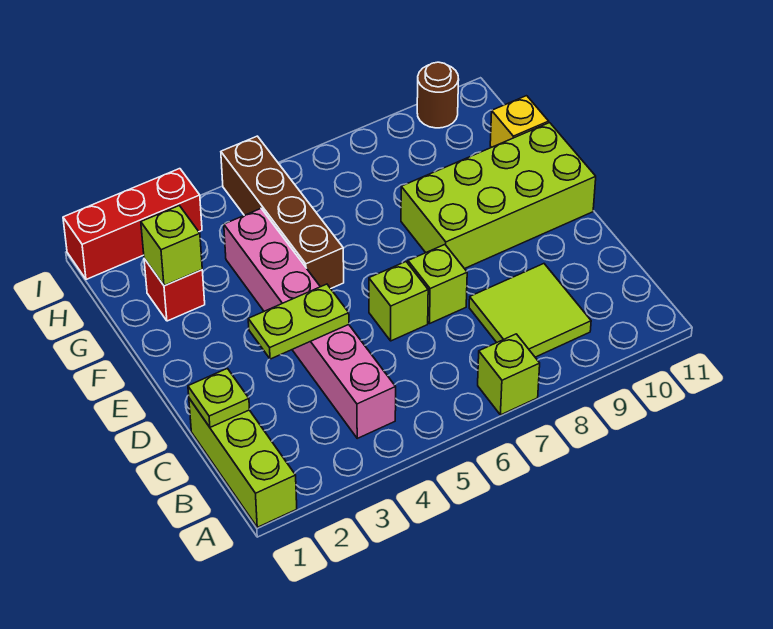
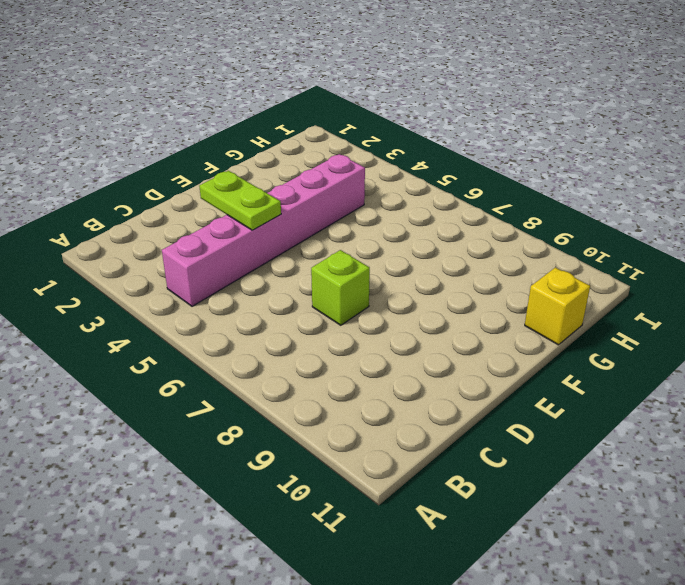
none -> lime 1x3 brick [189,398,297,527]
none -> lime 1x1 brick [478,334,540,415]
none -> lime 2x2 tile [469,264,591,357]

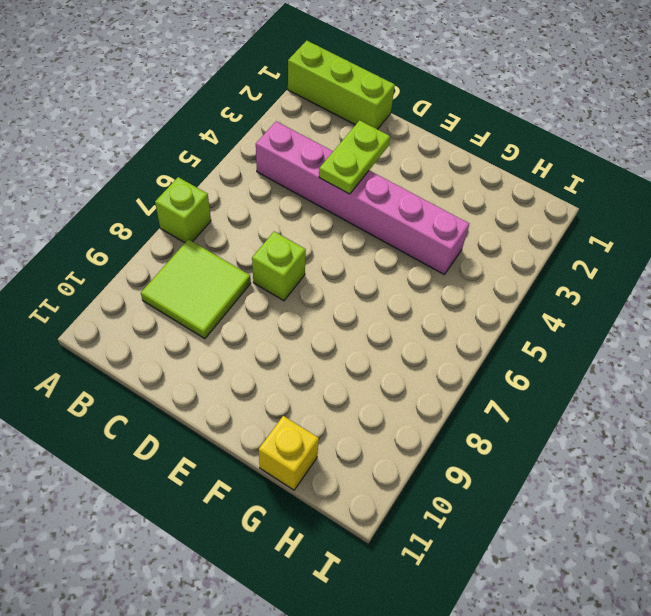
none -> lime 1x1 brick [369,262,428,341]
none -> lime 2x4 brick [401,123,596,269]
none -> brown 1x4 brick [221,136,344,289]

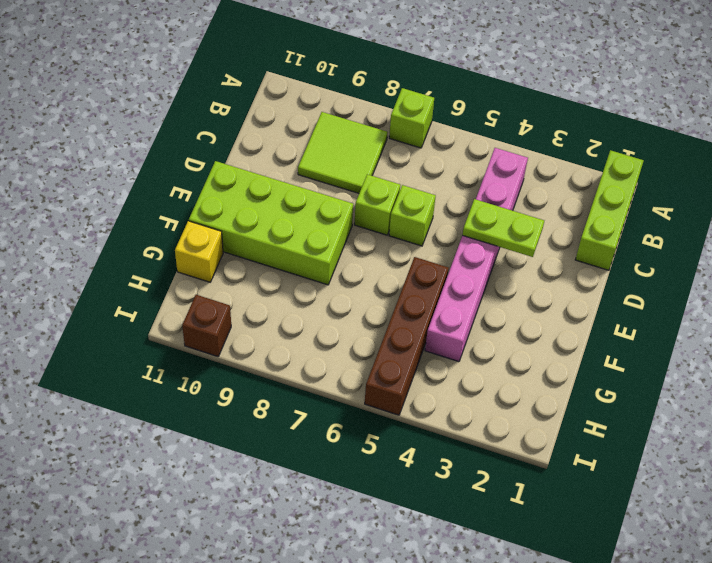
brown 1x1 brick [182,295,231,357] -> brown 1x1 round brick [417,62,459,128]
none -> red 1x1 brick [144,259,205,321]
none -> red 1x3 brick [63,169,202,279]
none -> lime 1x1 plate [188,368,250,427]

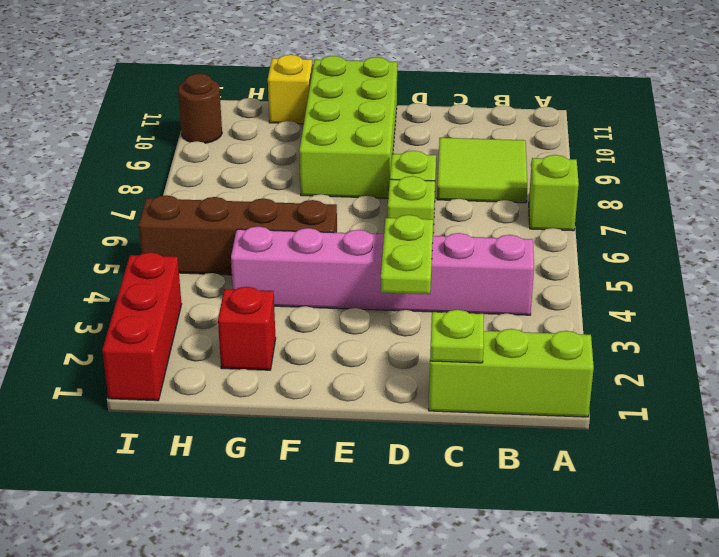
none -> lime 1x1 brick [141,206,202,286]

